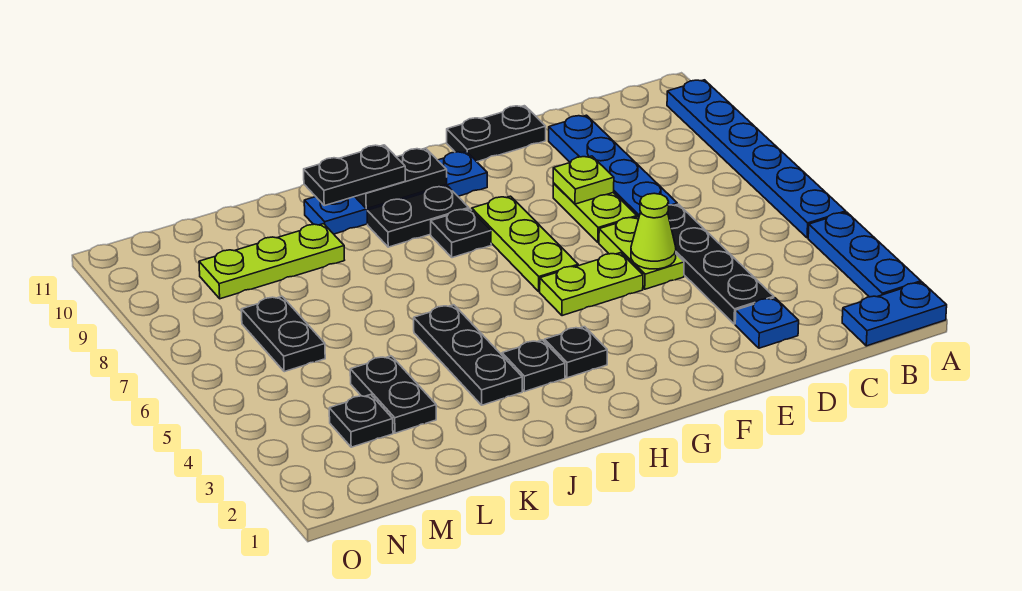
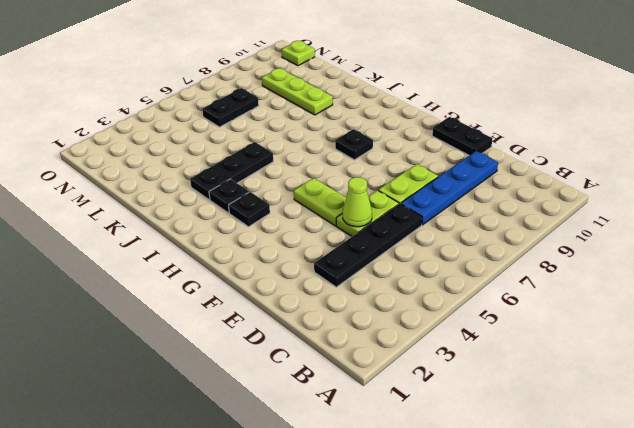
lime 1x1 plate [282,41,315,66] -> lime 1x1 plate moved to [553,156,614,204]
none -> blue 1x2 plate [842,282,947,346]
none -> blue 1x3 plate [808,212,921,297]
none -> blue 1x6 plate [667,80,846,238]

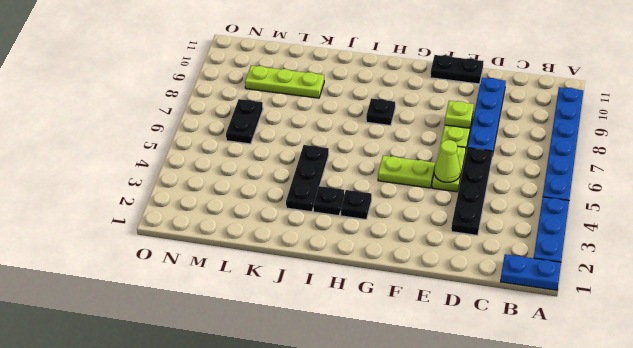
none -> blue 1x1 plate [735,298,799,348]
none -> lime 1x3 plate [472,196,578,292]
none -> blue 1x4 plate [304,151,487,234]

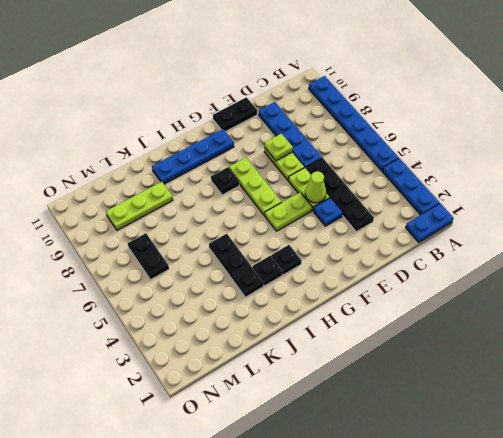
blue 1x1 plate [313,198,343,226] -> blue 1x1 plate moved to [735,298,799,348]
none -> black 1x2 plate [367,186,469,247]
none -> black 1x2 plate [350,356,436,433]
none -> black 1x1 plate [329,395,393,447]

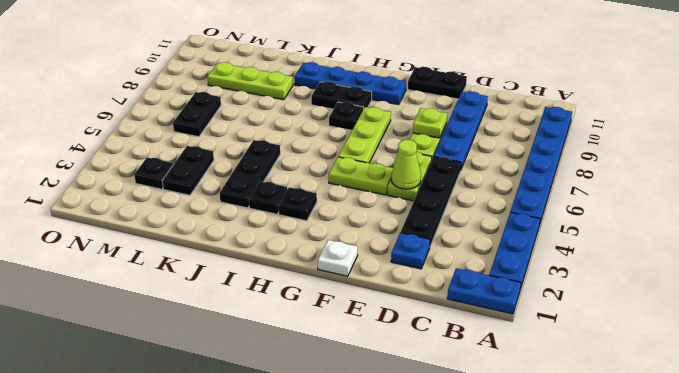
white 1x1 plate [318,240,358,276] -> none
none -> black 1x2 plate [355,148,447,209]
none -> black 1x2 plate [304,145,405,206]

